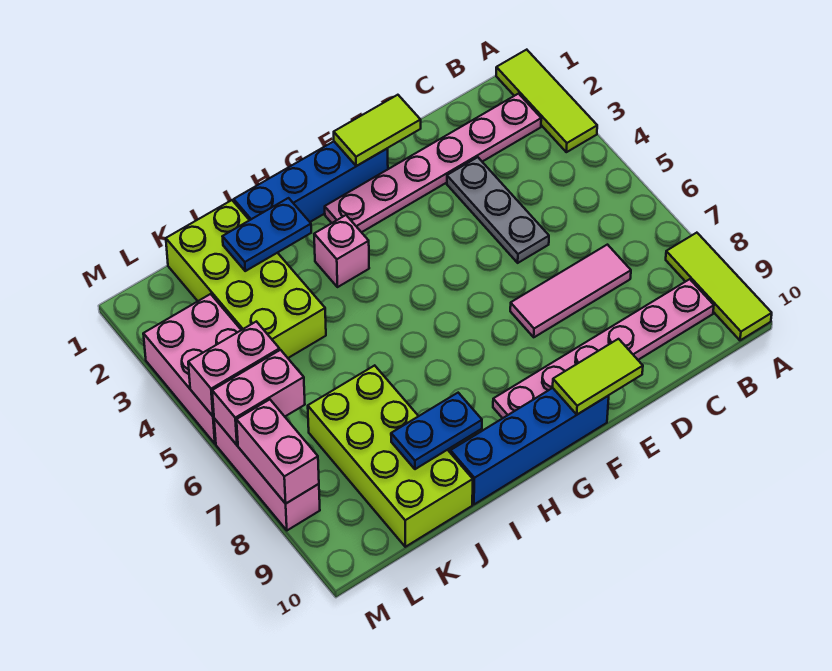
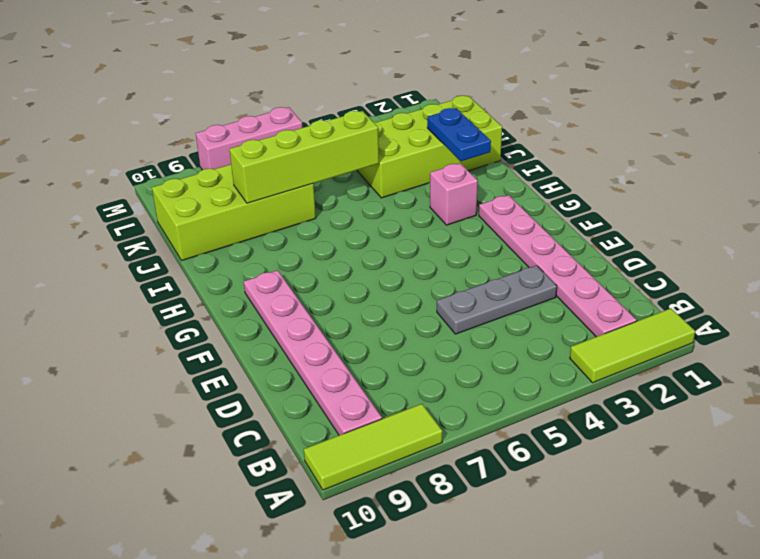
lime 1x4 brick [230,111,379,203] -> none
none -> pink 1x3 tile [510,245,631,337]
none -> blue 1x4 brick [234,141,388,222]
none -> blue 1x4 brick [451,388,609,504]

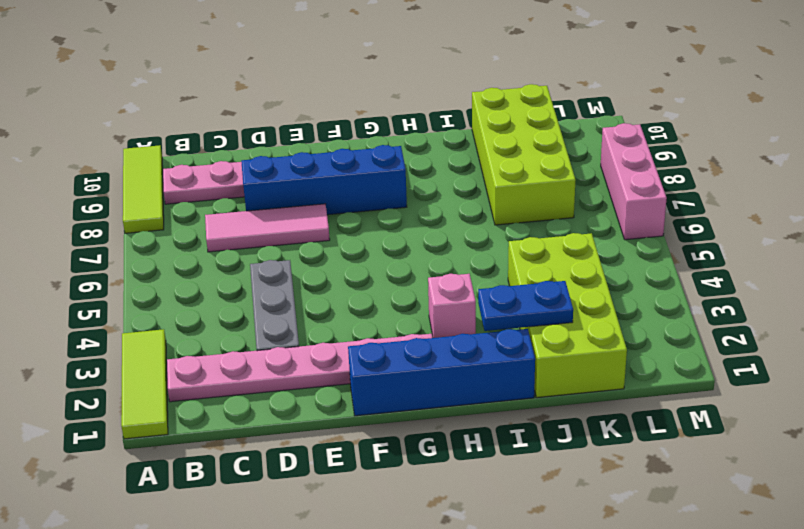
blue 1x4 brick [241,145,407,215] -> blue 1x4 brick moved to [451,388,609,504]
none -> pink 2x3 brick [143,294,241,444]
none -> lime 1x2 tile [334,95,421,166]
none -> lime 1x2 tile [553,339,643,415]

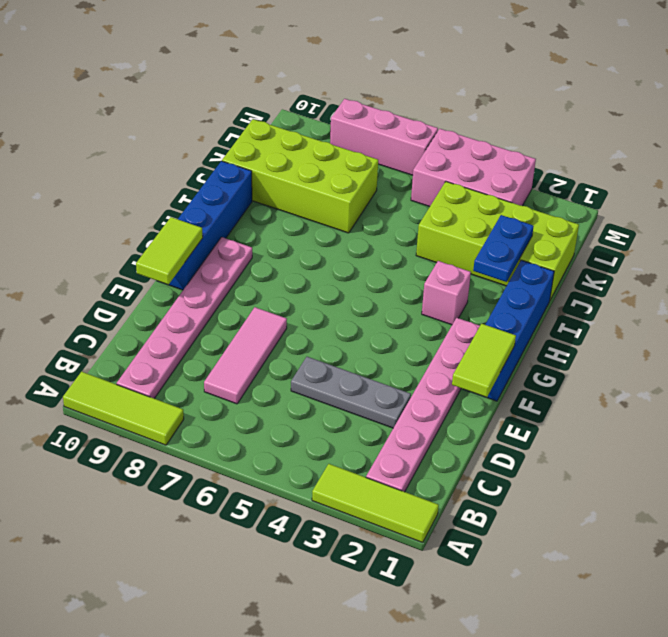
none -> blue 1x2 plate [391,393,482,469]
none -> pink 1x2 brick [188,321,280,416]
none -> pink 1x2 brick [212,350,305,445]

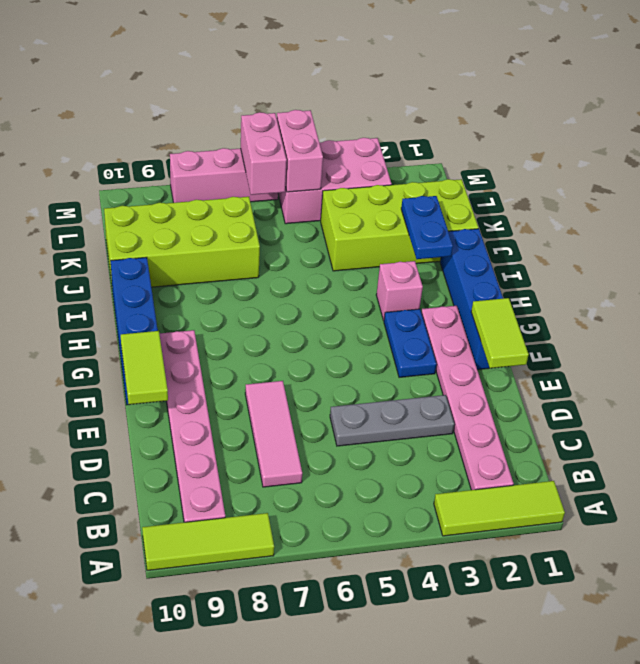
blue 1x2 plate [384,309,436,377] -> blue 1x2 plate moved to [391,393,482,469]
none -> pink 1x2 brick [237,400,319,504]

